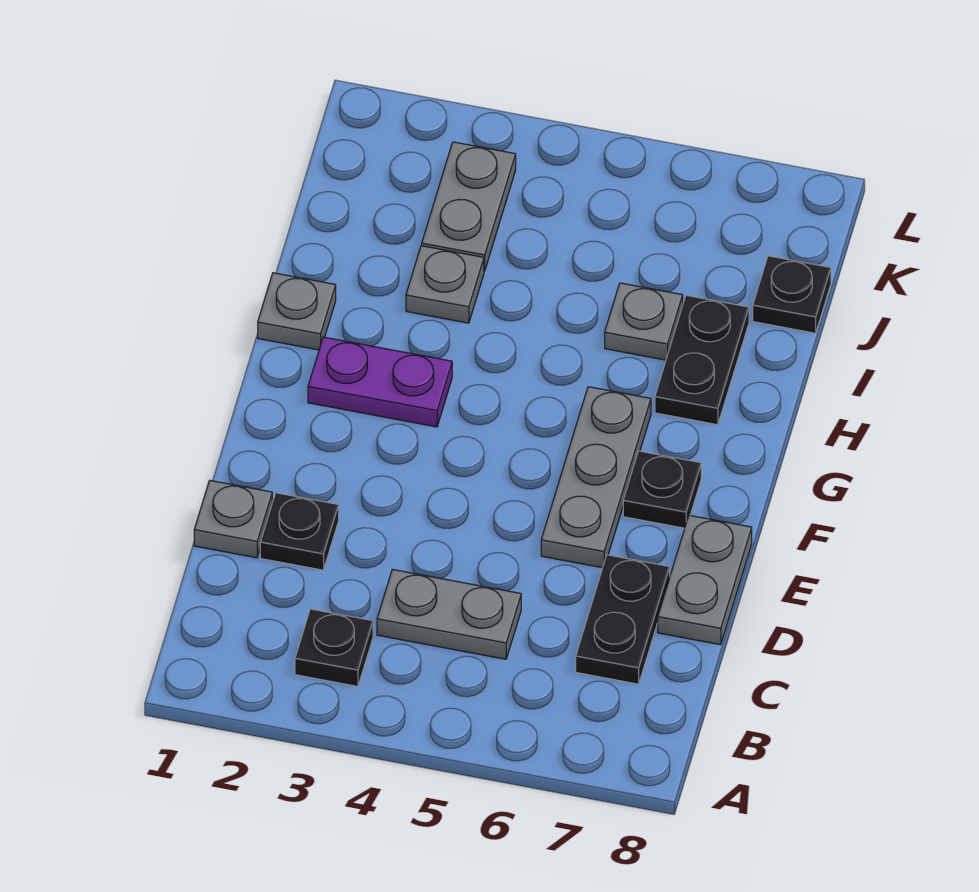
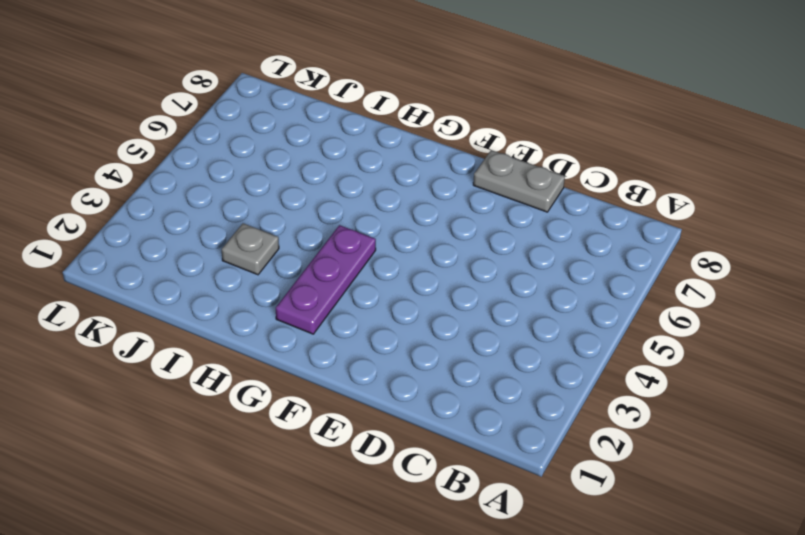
purple 1x3 plate [276,225,376,334] -> purple 1x2 plate [308,337,452,427]
none -> black 1x1 plate [295,609,373,686]
none -> grey 1x2 plate [377,569,521,659]
none -> black 1x2 plate [576,555,670,684]

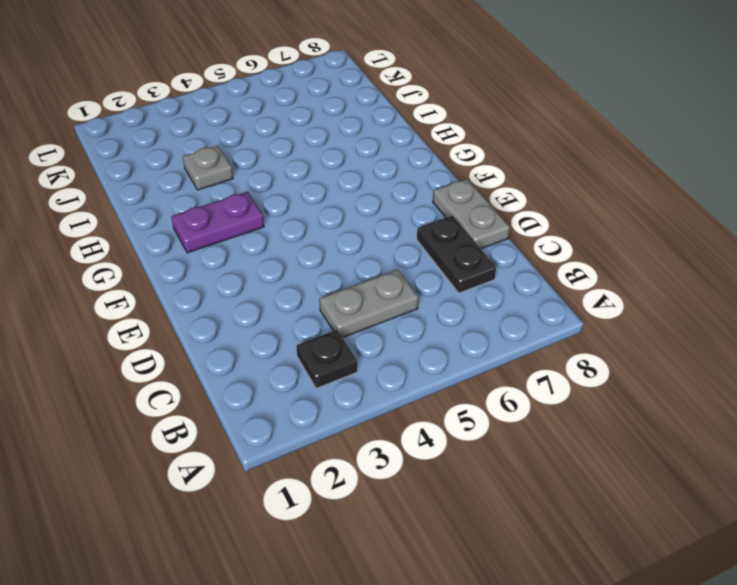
none -> grey 1x1 plate [194,481,272,558]
none -> black 1x1 plate [260,493,339,570]
none -> grey 1x3 plate [541,387,651,568]

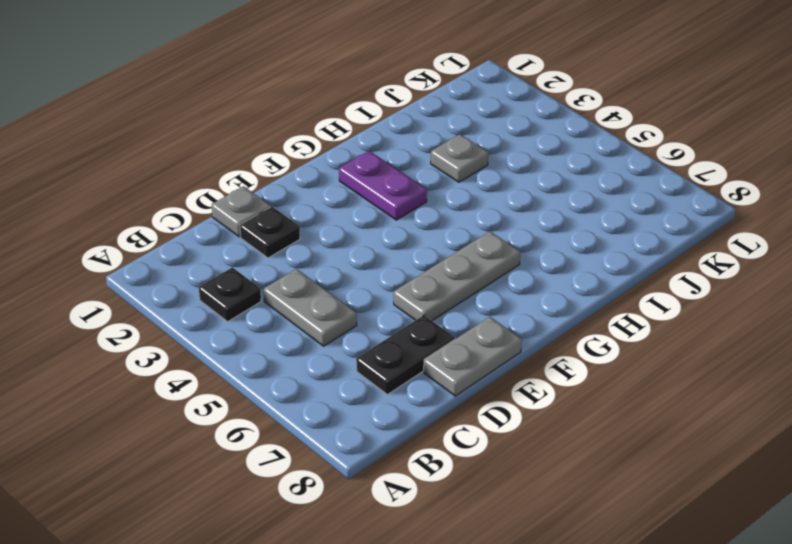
none -> black 1x1 plate [623,451,701,528]
none -> grey 1x1 plate [258,273,336,350]
none -> black 1x2 plate [655,295,749,425]

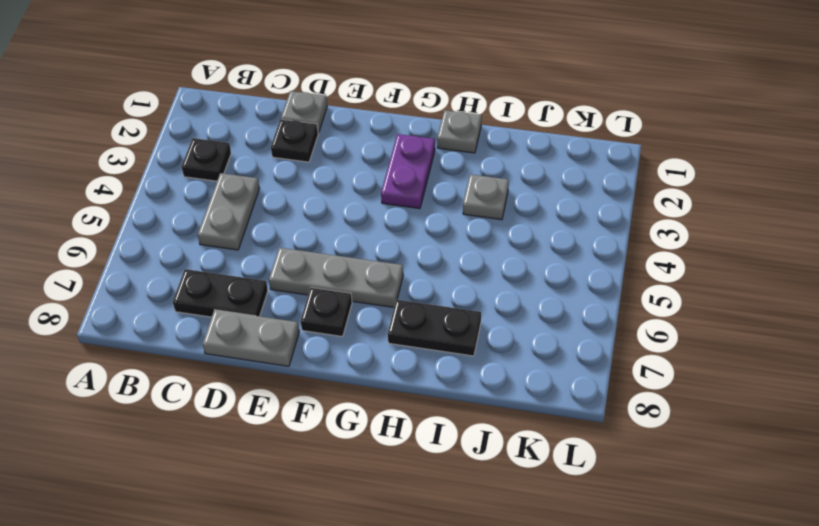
none -> grey 1x1 plate [605,283,683,360]
none -> grey 1x2 plate [422,142,516,271]
none -> black 1x1 plate [753,256,831,333]

